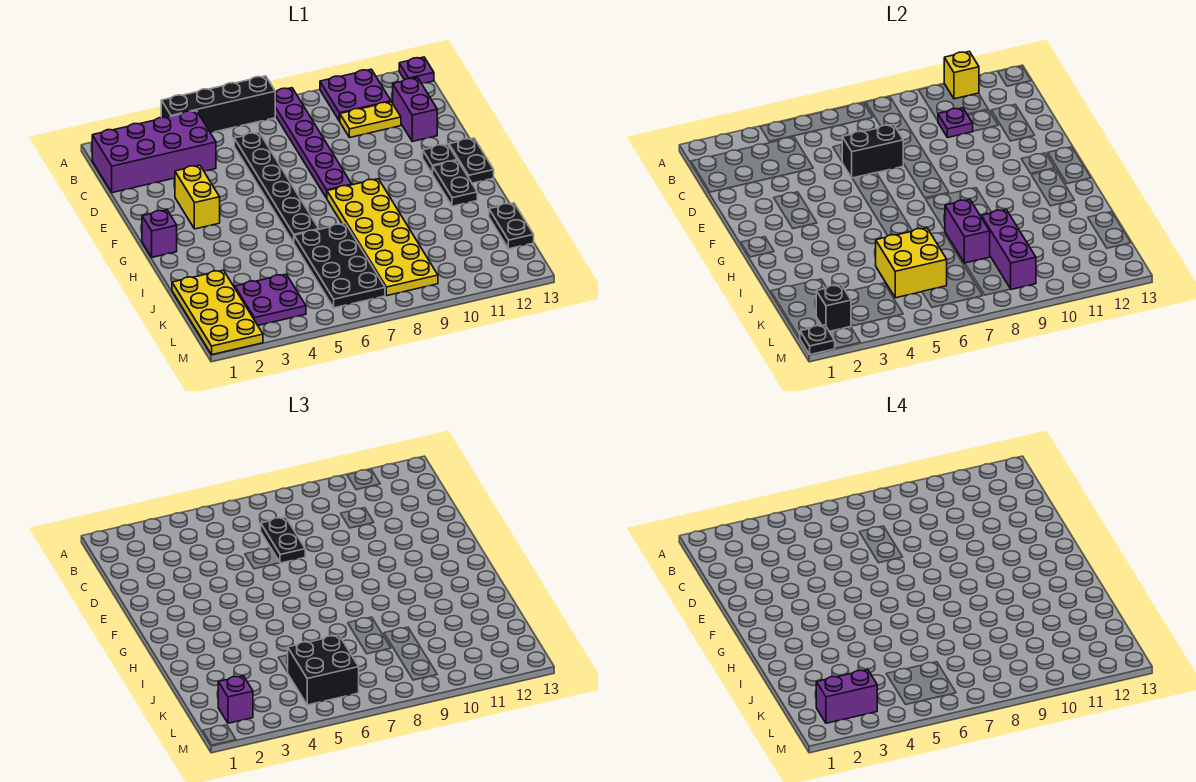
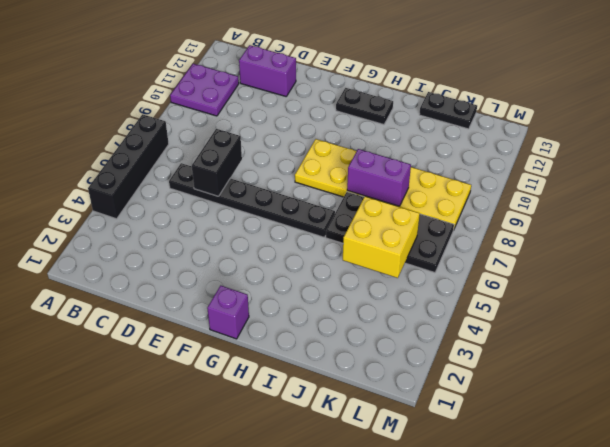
none -> purple 1x6 plate [275,88,352,198]
none -> purple 1x1 plate [399,57,434,84]
none -> purple 2x4 brick [92,111,216,193]
none -> yellow 1x2 plate [340,102,401,138]

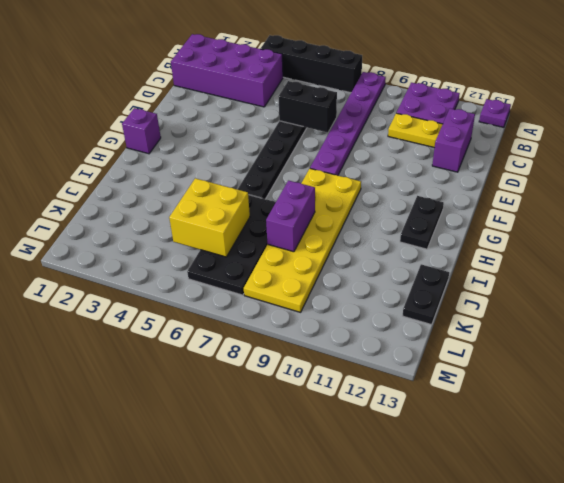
none -> yellow 1x2 brick [175,165,220,229]
none -> black 1x1 plate [423,144,457,174]
none -> black 1x2 plate [449,138,494,183]
none -> yellow 2x4 plate [172,270,263,355]

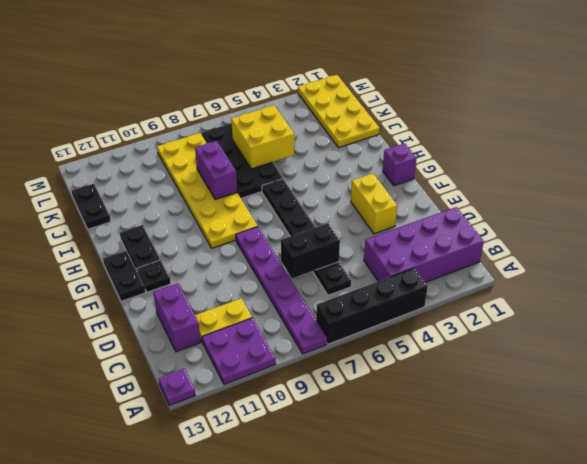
none -> purple 2x2 plate [235,274,306,325]
none -> yellow 1x1 brick [944,52,979,99]
none -> purple 1x1 plate [938,108,973,138]
none -> purple 1x3 brick [981,210,1036,289]

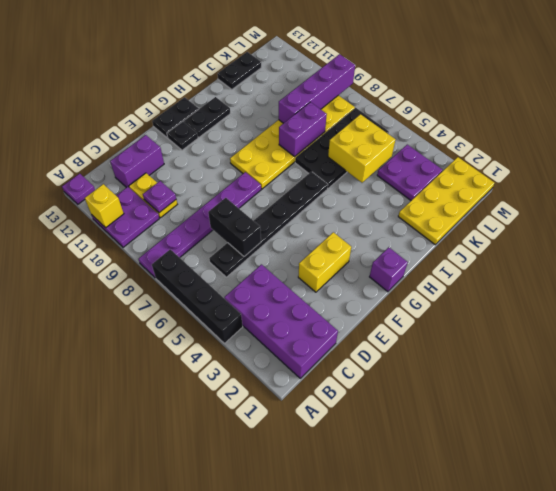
purple 1x4 brick [279,54,355,123] -> purple 1x3 brick [981,210,1036,289]
none -> black 1x1 brick [816,285,851,331]
none -> black 1x1 plate [800,325,835,355]
none -> black 1x2 plate [261,517,305,563]
none -> black 2x2 brick [288,635,359,705]

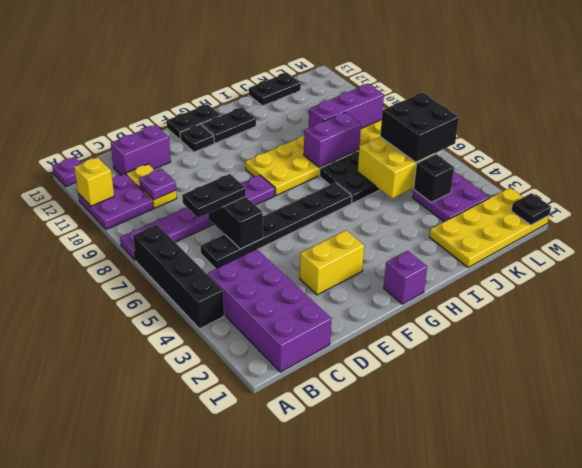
black 1x1 brick [414,154,454,202] -> black 1x1 brick moved to [816,285,851,331]
none -> purple 1x1 brick [218,676,253,723]
none -> purple 1x2 brick [816,670,877,723]

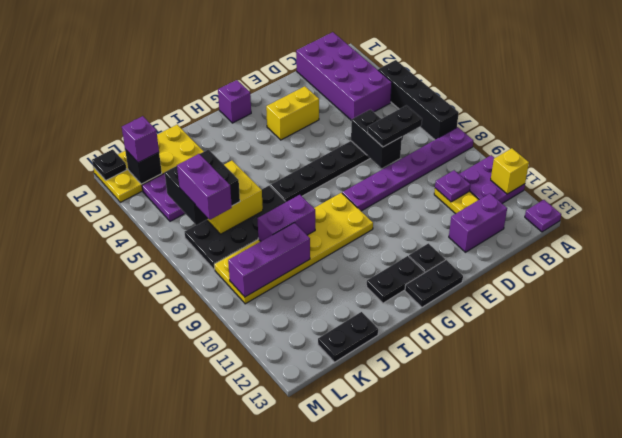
purple 1x2 brick [177,154,232,220] -> purple 1x2 brick moved to [816,670,877,723]

